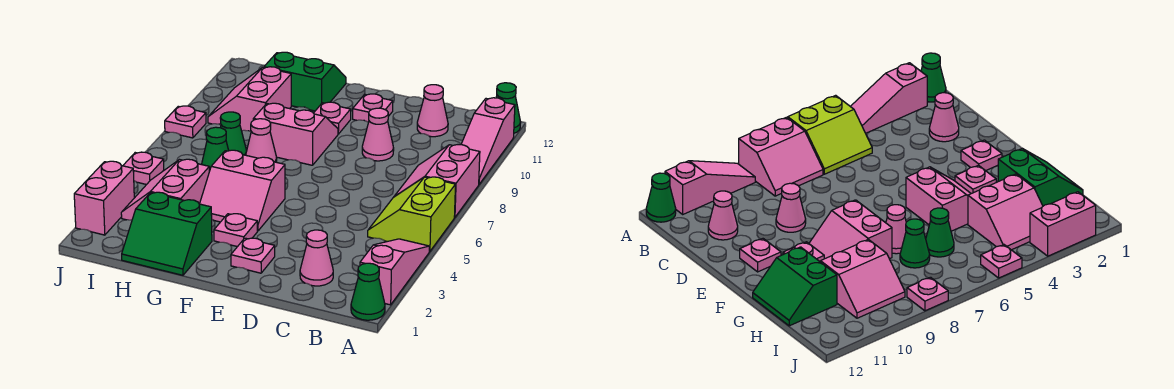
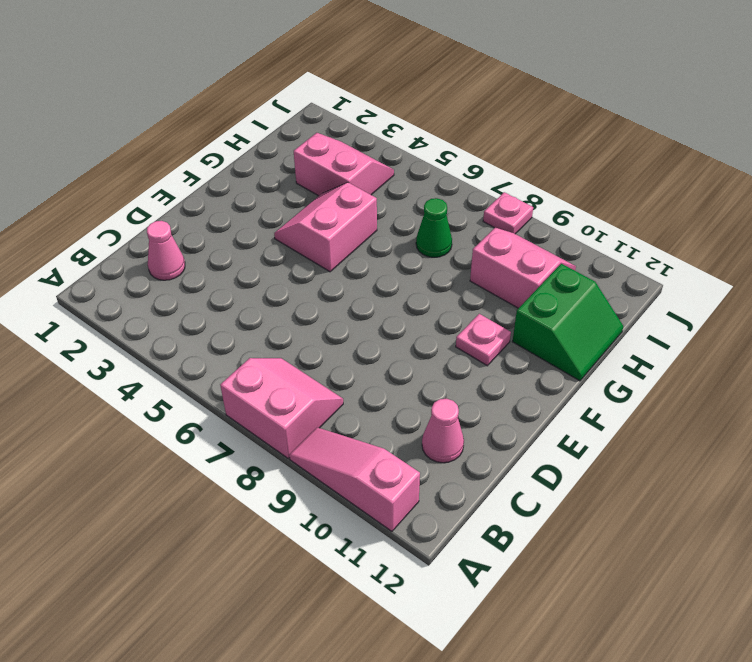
none -> green 1x1 cone [351,263,385,320]
none -> pink 1x3 slope [360,239,430,305]
none -> lime 2x2 slope [368,177,456,252]

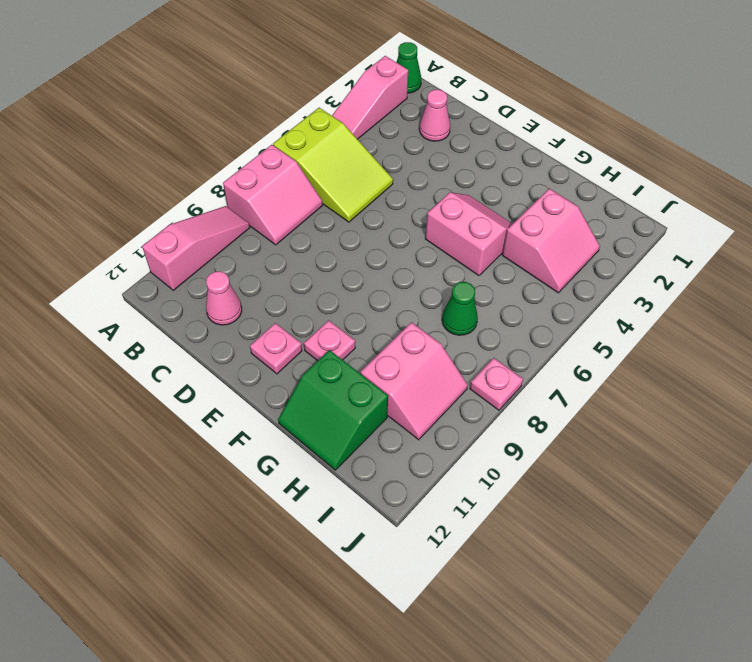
lime 2x3 slope [273,108,393,222] -> lime 2x2 slope [368,177,456,252]
none -> green 1x1 cone [496,83,521,133]
none -> pink 1x1 cone [362,108,394,161]
none -> pink 1x1 plate [231,238,275,273]

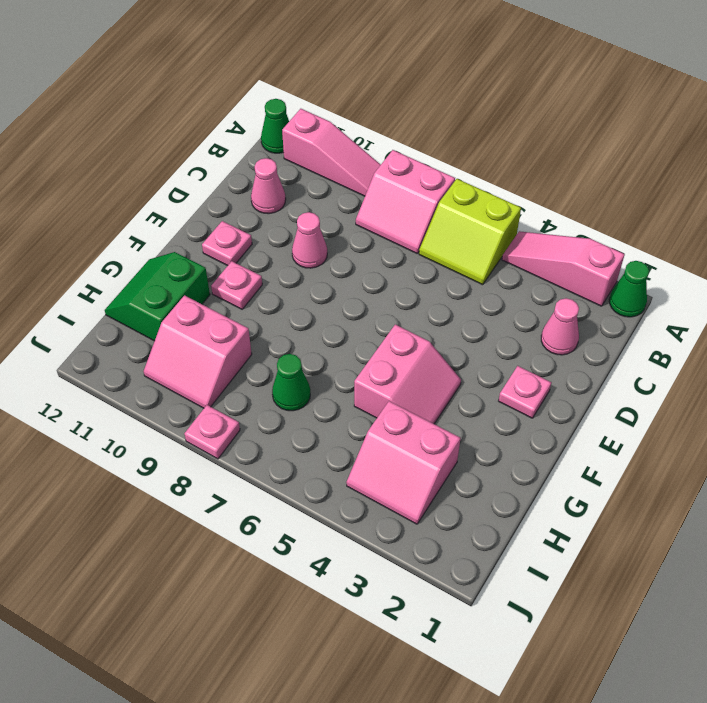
none -> pink 1x1 plate [214,214,257,247]
none -> pink 2x2 slope [253,103,338,165]
none -> green 2x2 slope [122,192,212,275]

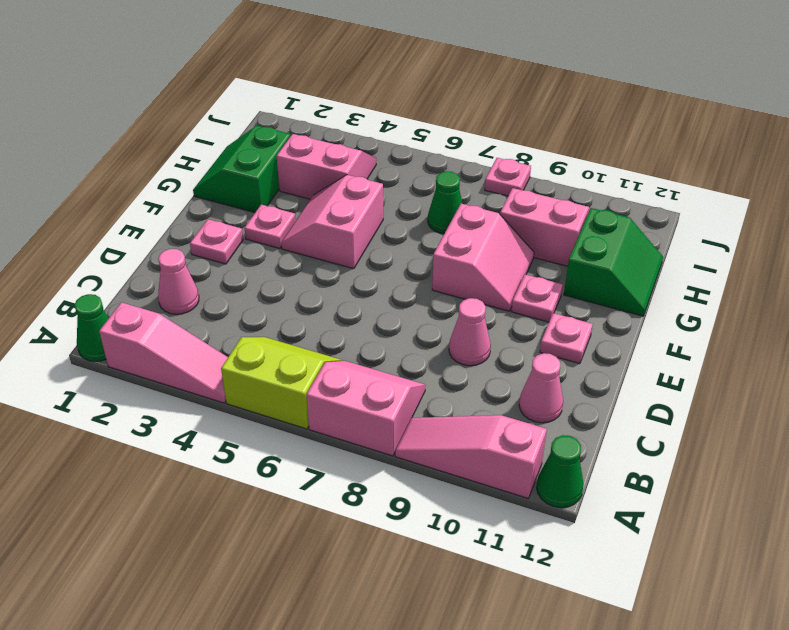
none -> pink 1x1 cone [246,119,277,162]
none -> green 1x1 cone [202,127,229,171]
none -> pink 1x2 brick [74,161,134,235]

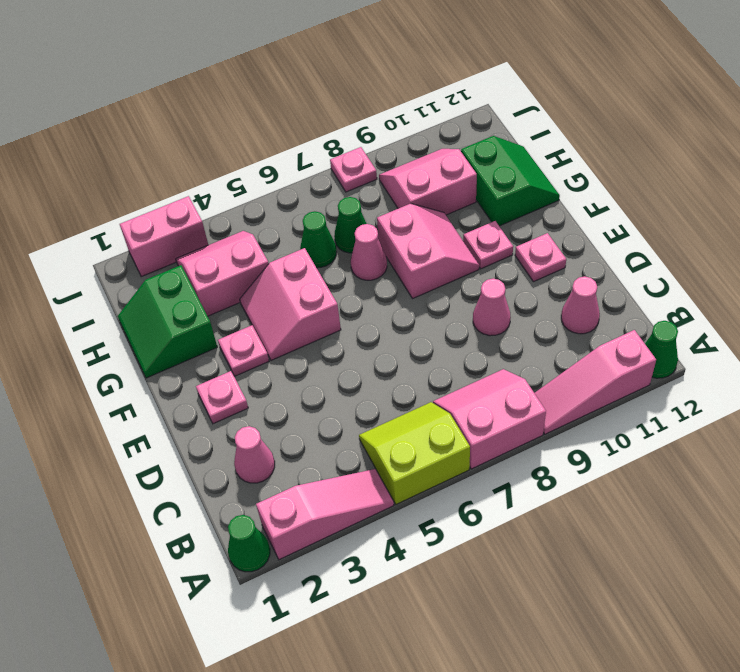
none -> pink 1x1 plate [123,152,164,185]

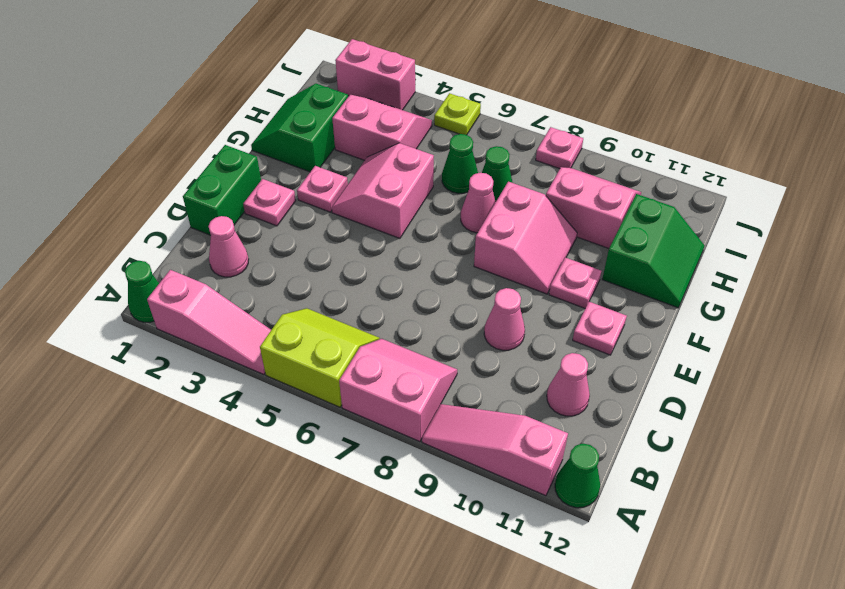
green 1x2 brick [183,145,261,235] -> none
lime 1x1 plate [434,93,481,135] -> pink 1x1 plate [123,152,164,185]

